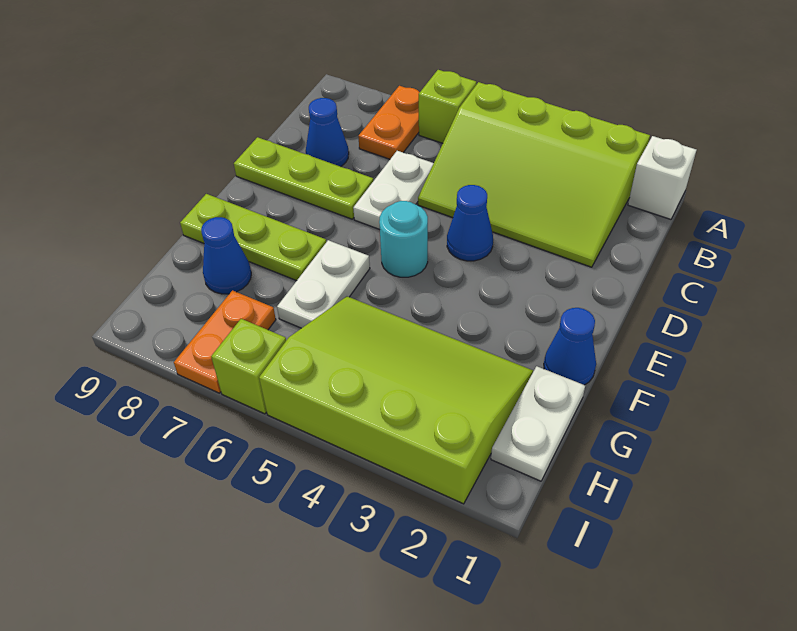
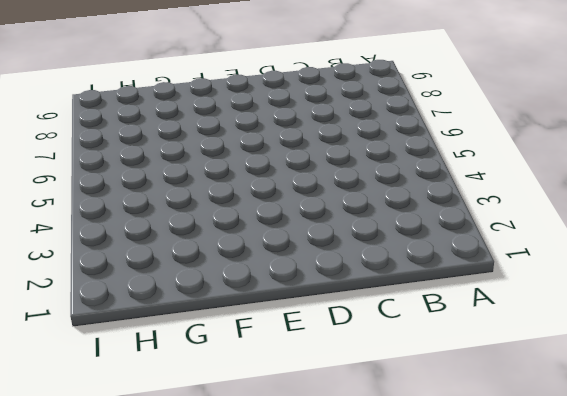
none -> white 1x1 brick [628,136,696,219]
none -> lime 3x4 slope [418,82,650,267]
none -> lime 1x1 brick [419,70,476,143]

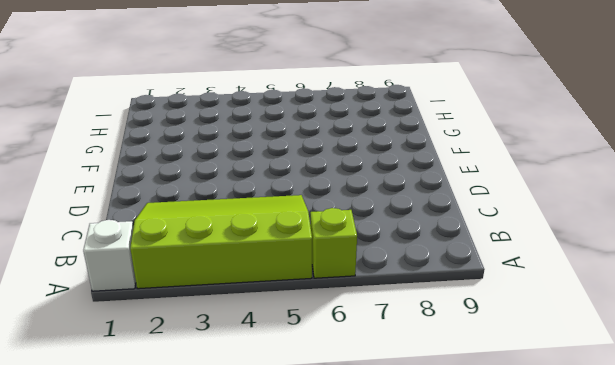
none -> orange 1x2 plate [358,86,420,159]
none -> white 1x2 plate [353,151,434,229]
none -> blue 1x1 cone [306,98,349,167]

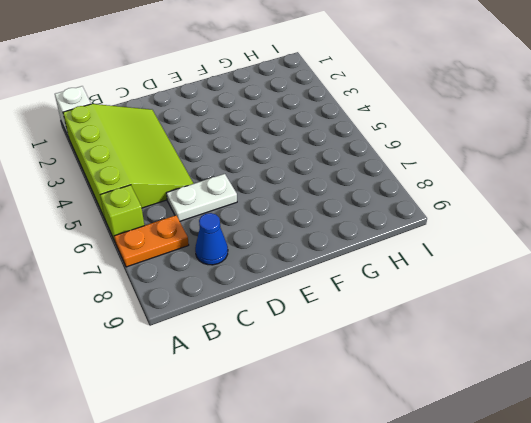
none -> blue 1x1 cone [447,185,493,261]
none -> lime 1x3 plate [234,137,373,219]
none -> cyan 1x1 round brick [379,201,428,277]

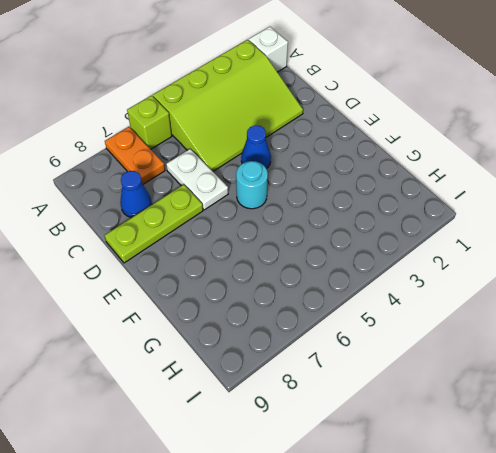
none -> blue 1x1 cone [544,308,596,385]
none -> white 1x2 plate [277,240,370,328]
none -> lime 1x3 plate [180,194,326,281]

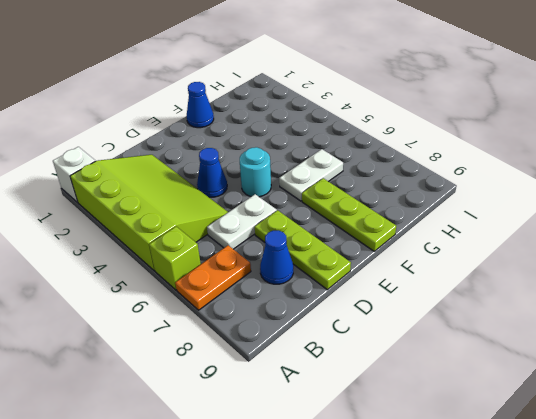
none -> white 1x2 plate [491,366,585,481]
none -> lime 3x4 slope [259,296,533,504]
none -> blue 1x1 cone [201,217,251,294]

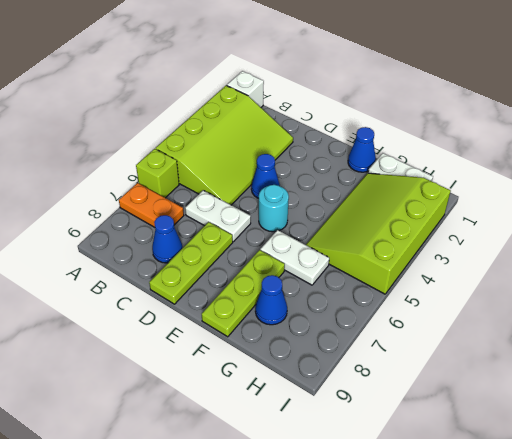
none -> orange 1x2 plate [174,290,276,393]
none -> lime 1x1 brick [211,319,286,414]

